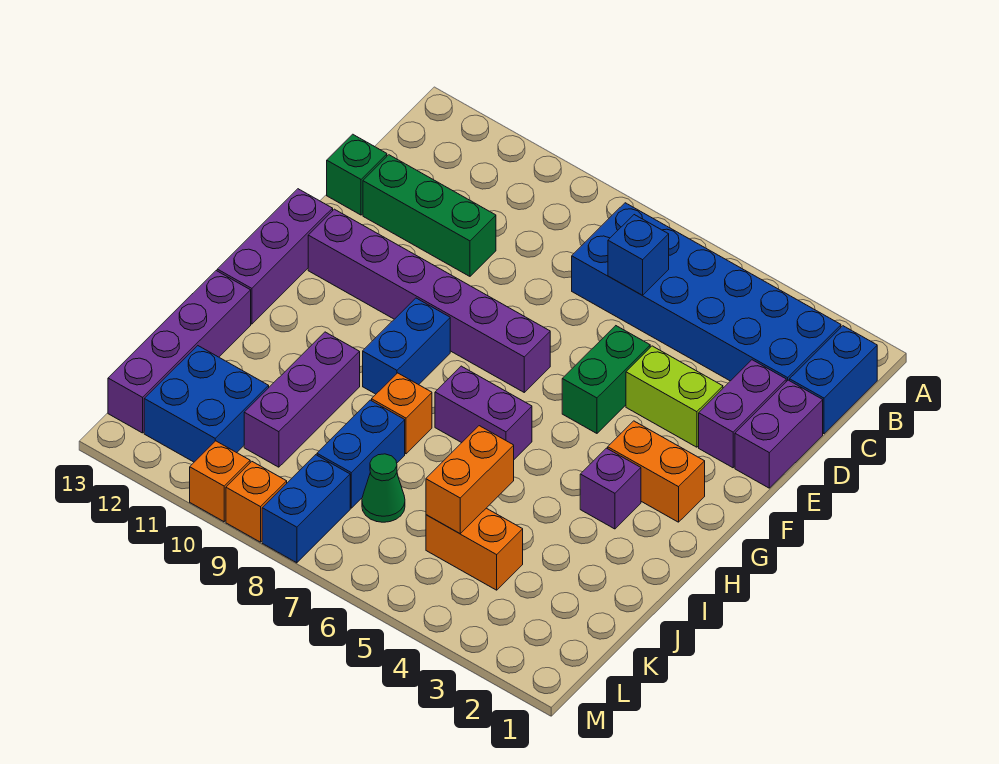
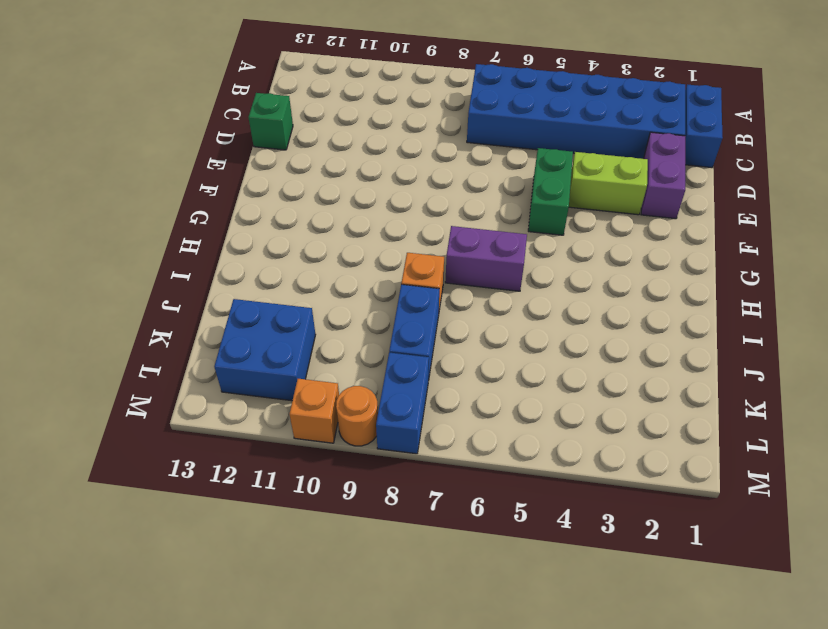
orange 1x1 round brick [336,386,378,446] -> orange 1x1 brick [226,462,287,542]
none -> purple 1x2 brick [735,380,823,488]
none -> green 1x3 brick [363,155,496,276]
none -> purple 1x6 brick [308,209,550,392]

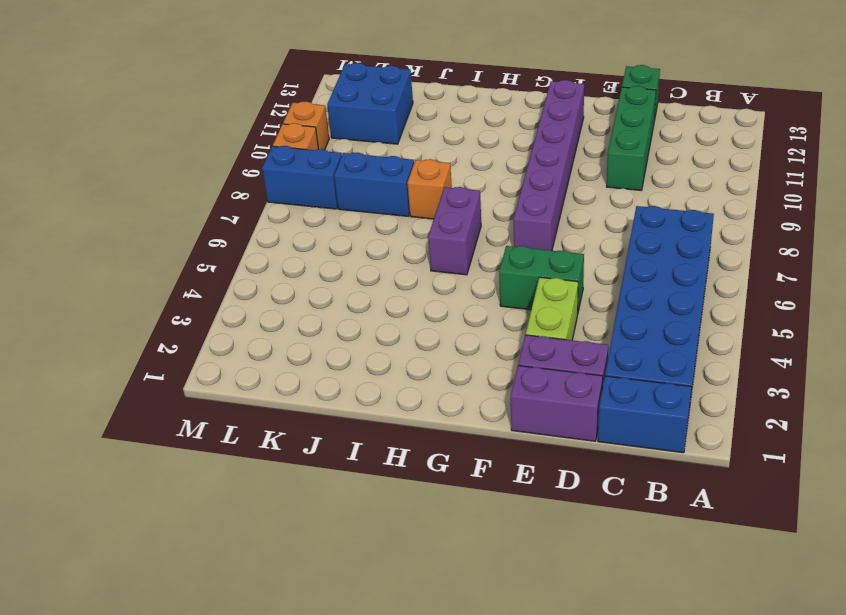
none -> purple 1x3 brick [217,189,333,324]
none -> orange 1x2 brick [608,421,705,522]
none -> blue 1x2 brick [363,298,450,394]

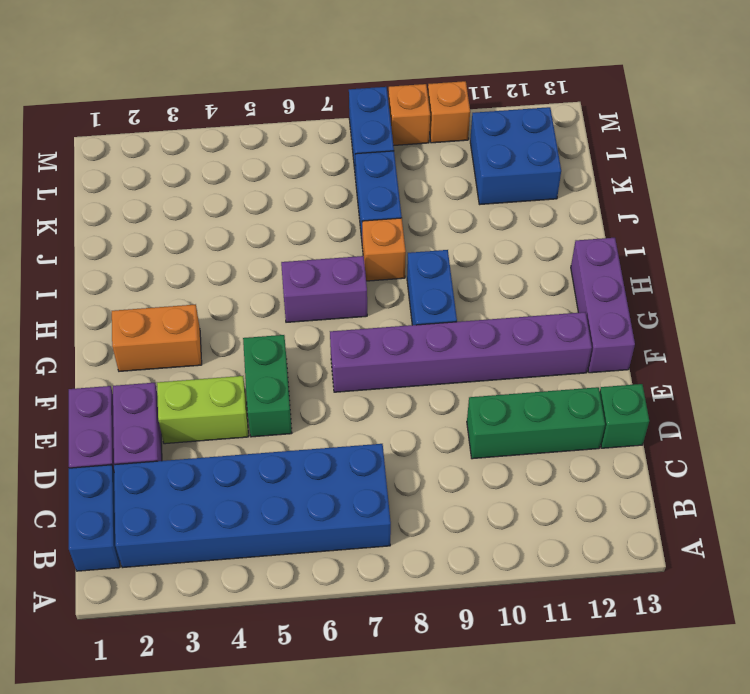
none -> purple 1x1 brick [580,448,641,529]
none -> purple 1x3 brick [244,332,360,467]
none -> purple 1x4 brick [108,271,251,433]

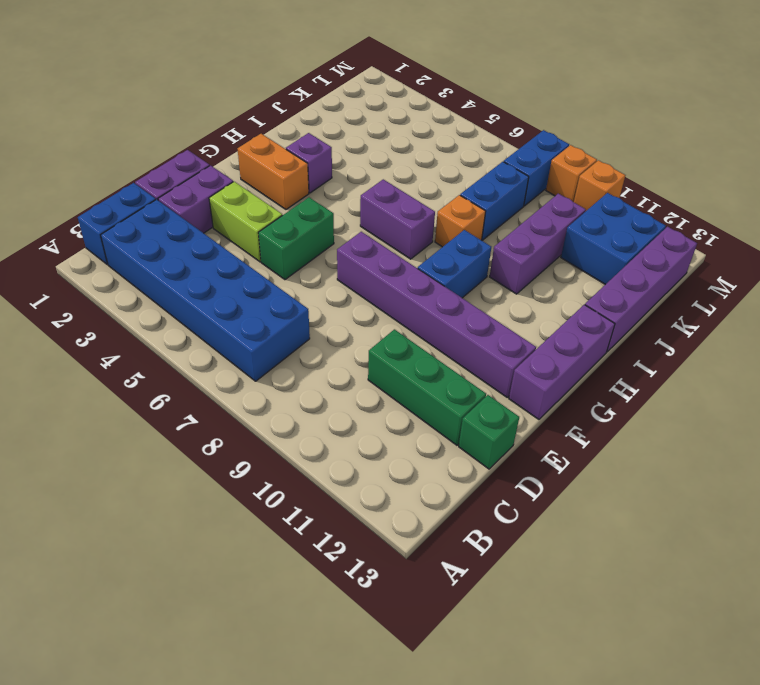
none -> orange 1x2 brick [426,508,523,590]
none -> green 1x1 cone [362,454,405,522]
none -> blue 1x1 brick [608,215,669,295]

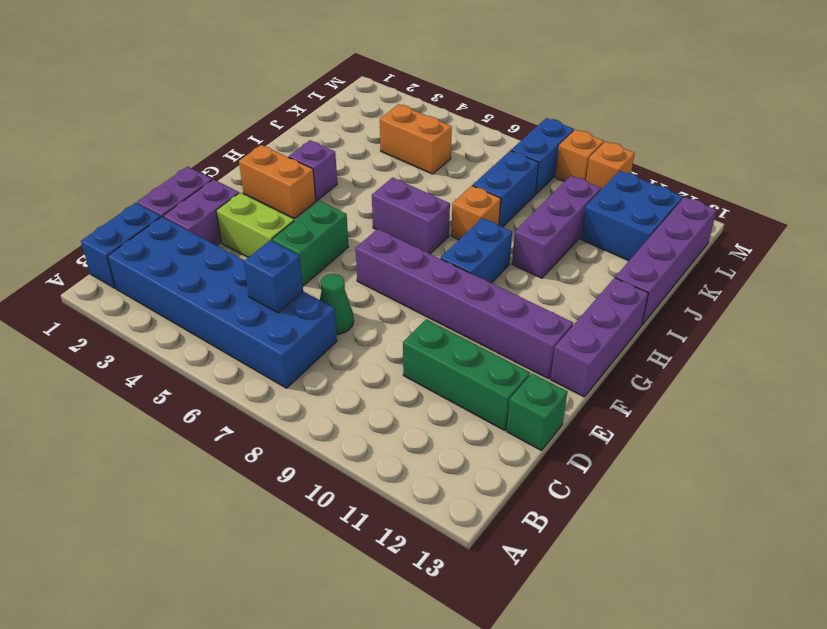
green 1x1 cone [320,274,354,335] -> green 1x1 cone moved to [362,454,405,522]
none -> orange 1x2 brick [426,426,514,534]

